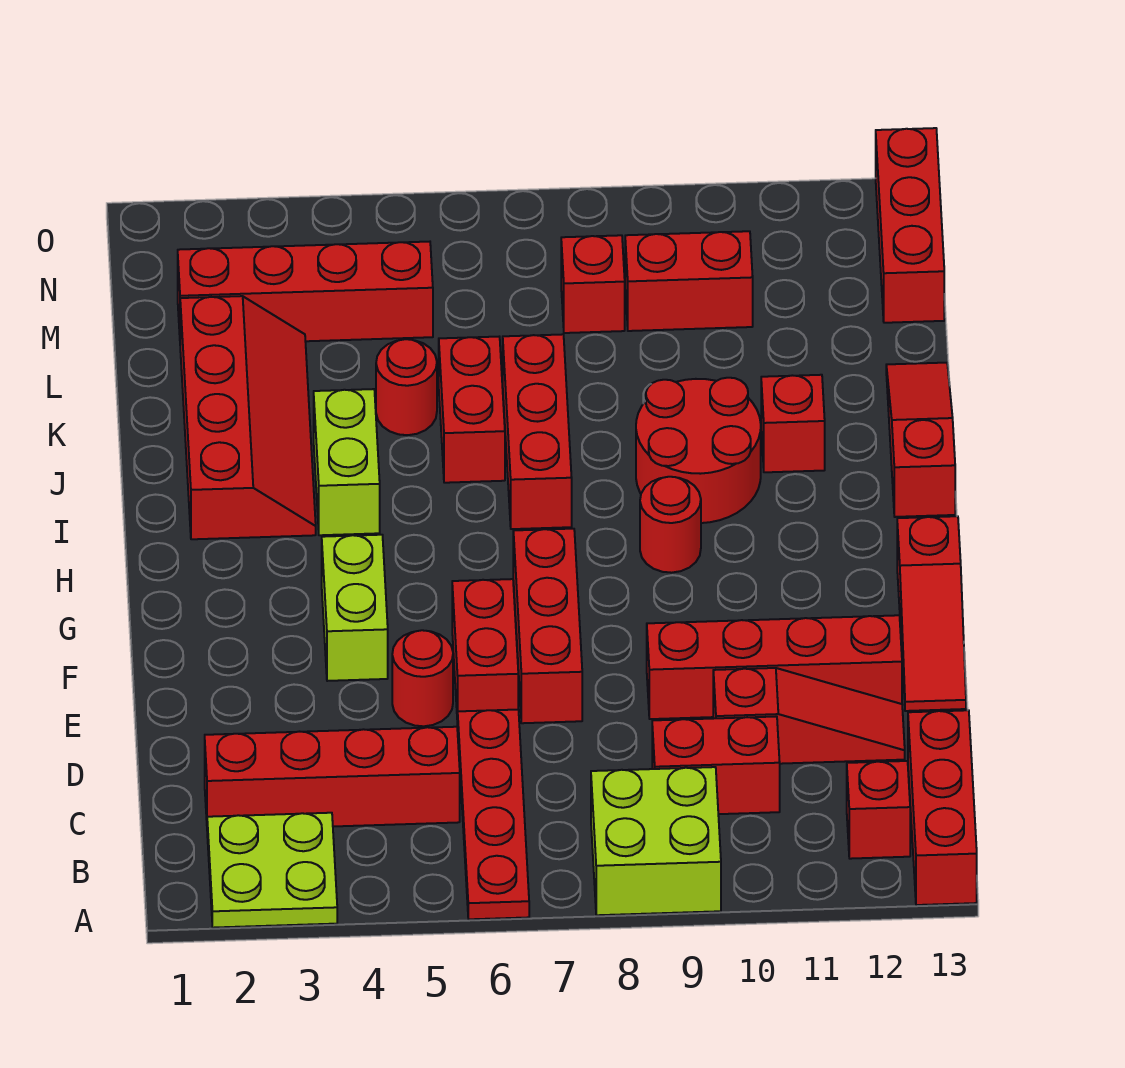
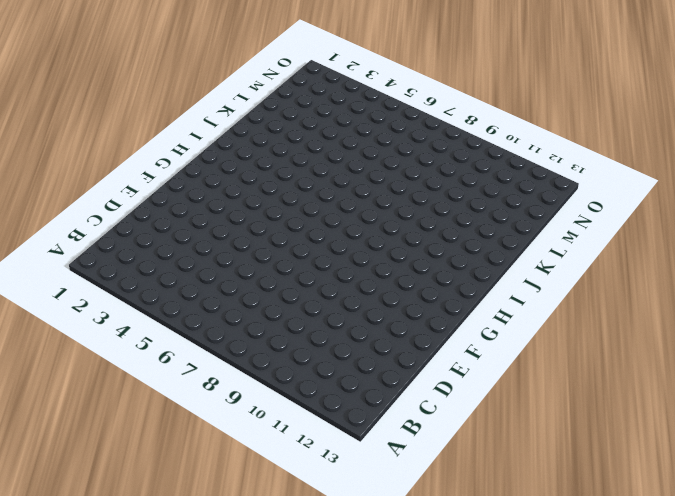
none -> lime 2x2 plate [207,813,337,928]
none -> red 1x4 plate [458,710,529,919]
none -> lime 2x2 brick [591,767,721,915]

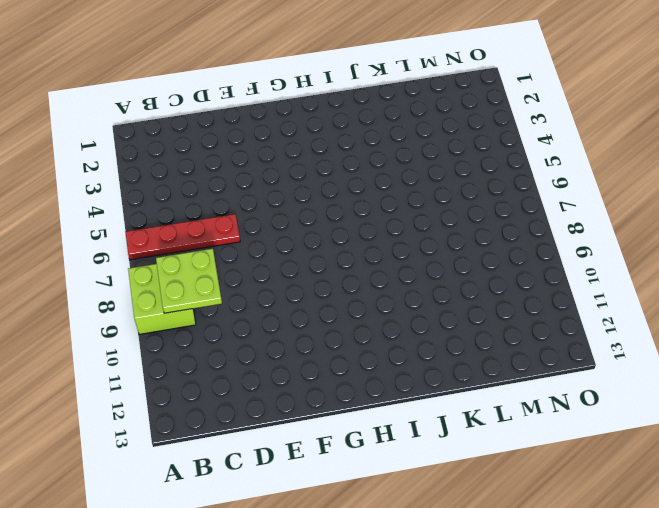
lime 2x2 plate [156,249,222,313] -> lime 2x2 plate moved to [207,813,337,928]
none -> red 1x3 brick [908,710,977,905]
none -> red 1x1 brick [847,761,910,859]
none -> red 1x4 brick [205,727,460,826]

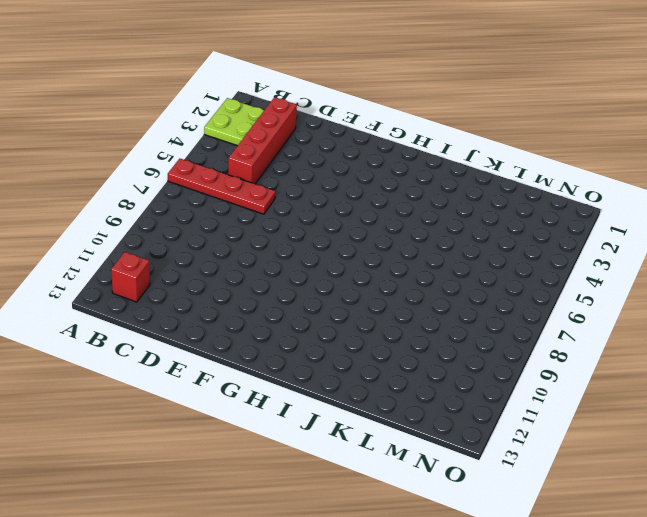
none -> lime 2x2 brick [591,767,721,915]
none -> red 1x3 brick [908,710,977,905]
none -> red 1x2 brick [652,716,780,814]

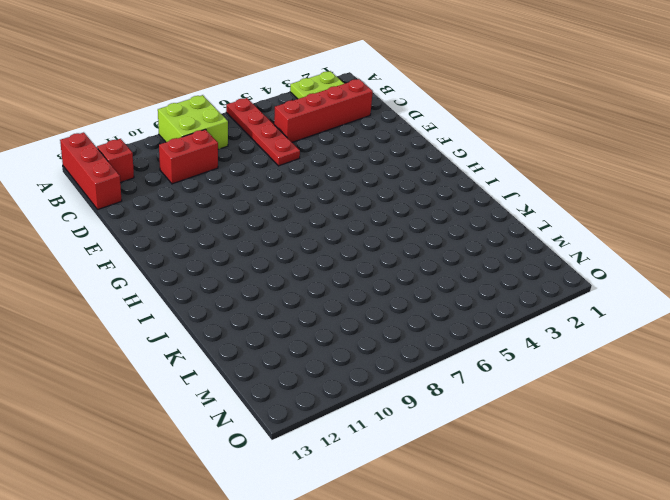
none -> red 1x3 slope [713,668,905,764]
none -> red 1x1 round brick [392,630,453,726]
none -> red 1x2 brick [452,579,518,725]

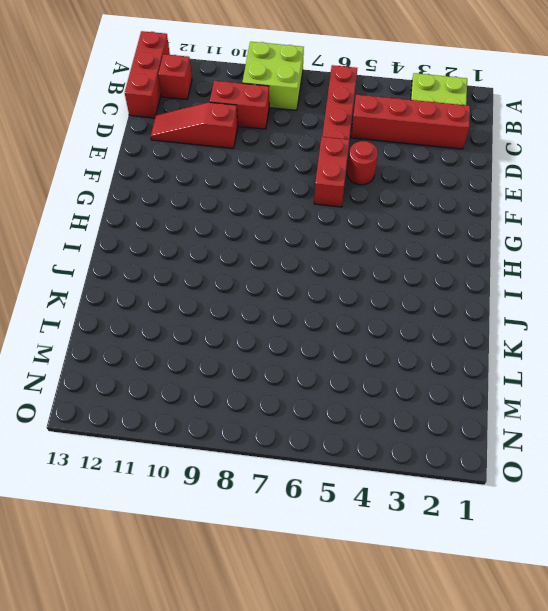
none -> red 1x3 brick [513,529,582,723]
none -> red 1x4 brick [647,615,902,719]
none -> red 1x3 slope [897,516,966,711]

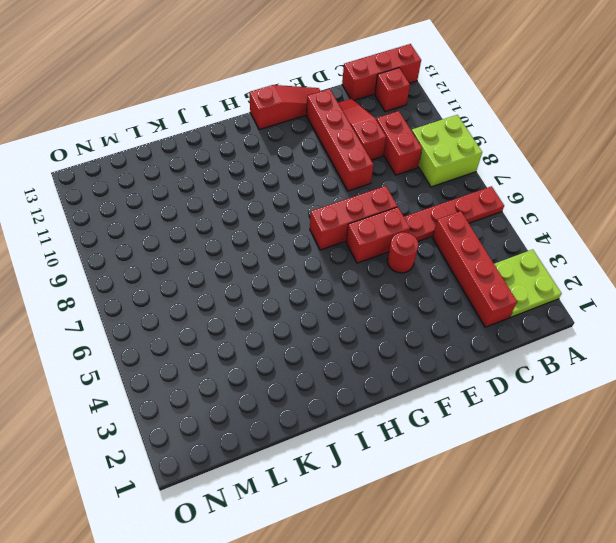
none -> lime 1x2 brick [322,535,388,681]
none -> red 1x1 round brick [640,477,701,573]
none -> red 2x4 slope [180,296,316,539]

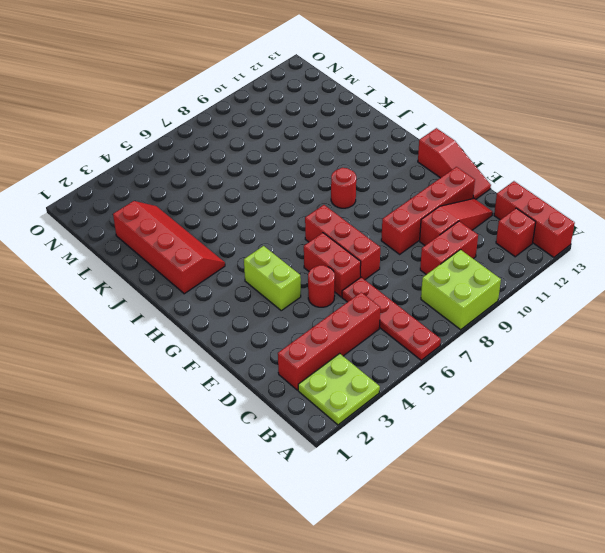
none -> lime 1x2 brick [314,389,380,535]
none -> red 1x3 brick [503,334,572,529]
none -> red 2x2 round brick [636,378,761,523]

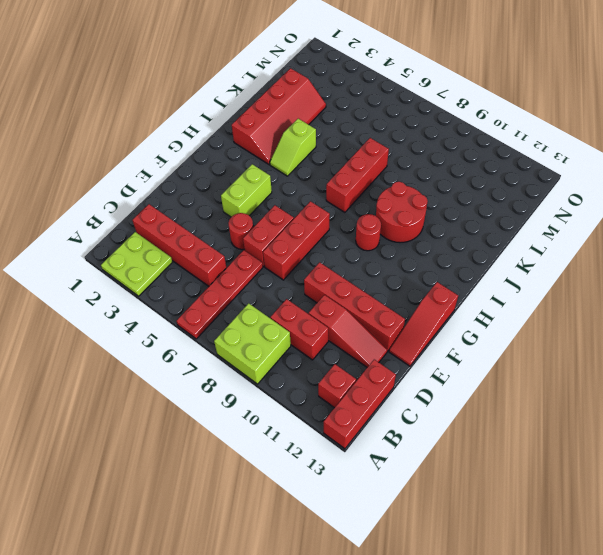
lime 1x2 slope [270,119,316,176] -> lime 1x2 brick [314,389,380,535]
none -> red 1x3 slope [886,363,955,517]
none -> red 1x2 brick [439,337,505,483]
none -> red 1x1 brick [761,375,825,472]

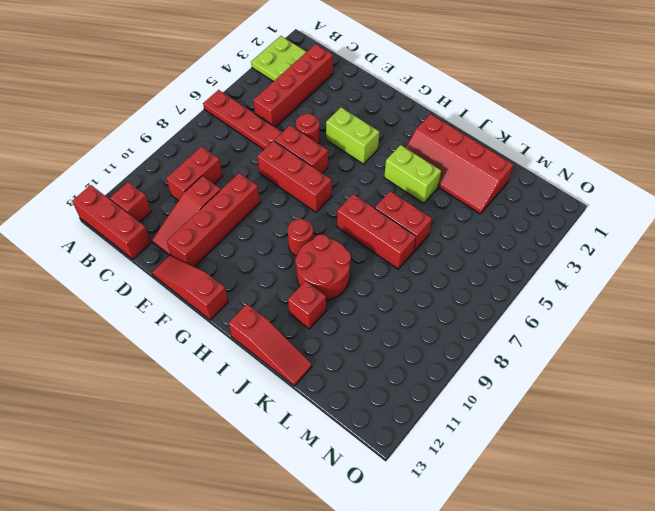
none -> lime 2x2 brick [591,767,721,915]
none -> red 1x1 round brick [376,339,437,435]
none -> red 1x4 brick [178,242,433,341]

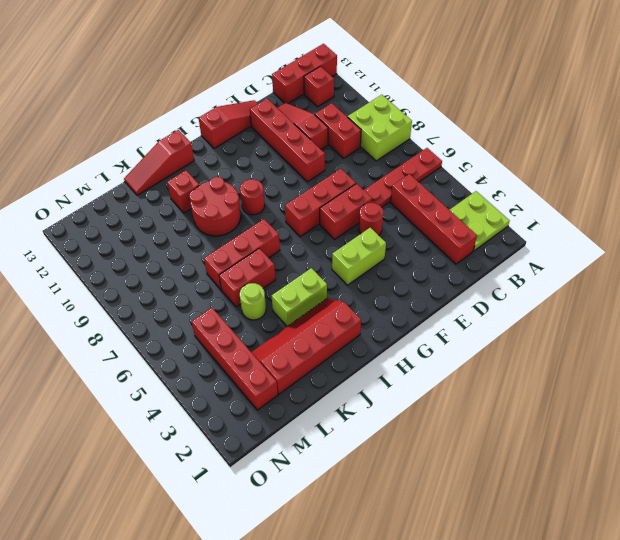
lime 1x1 round brick [240,283,266,320] -> red 1x1 round brick [376,339,437,435]
none -> red 1x1 brick [561,235,625,333]
none -> red 1x2 brick [625,231,753,331]
none -> red 1x3 brick [876,128,944,323]

